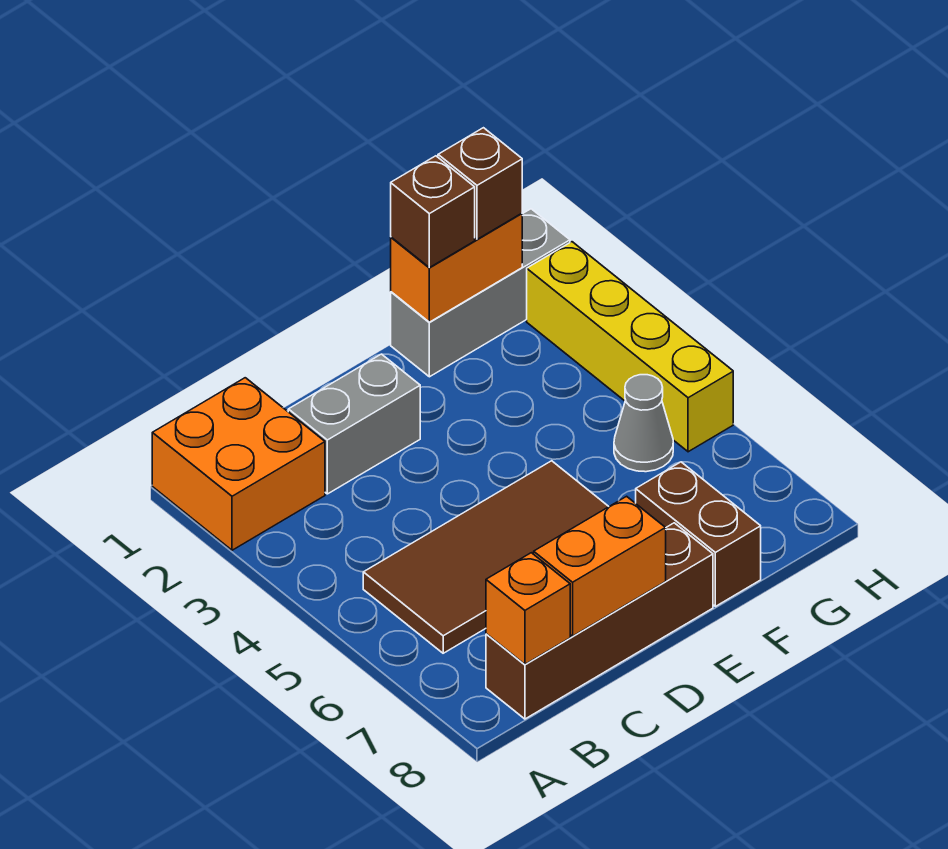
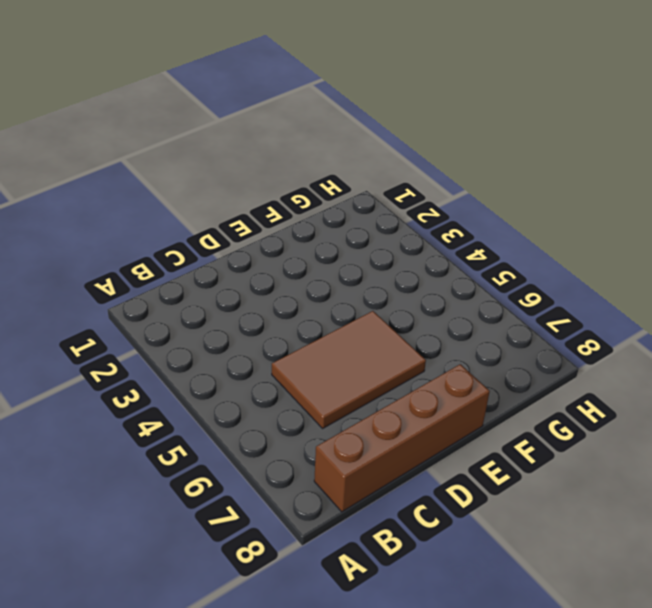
brown 2x3 tile [272,311,426,428] -> brown 2x4 tile [363,461,609,653]
none -> orange 2x2 brick [152,378,325,550]
none -> grey 1x2 brick [288,354,420,494]
none -> grey 1x3 brick [391,209,570,377]

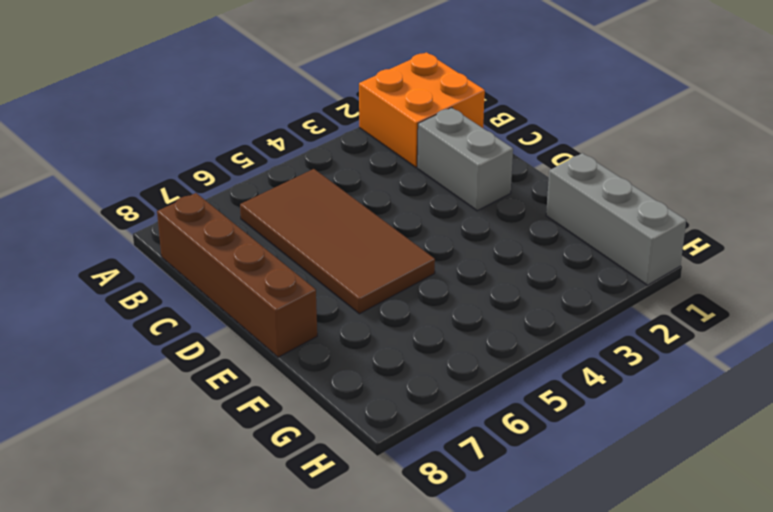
none -> brown 1x2 brick [636,462,761,606]
none -> grey 1x1 cone [614,375,673,472]
none -> yellow 1x4 brick [527,242,733,452]

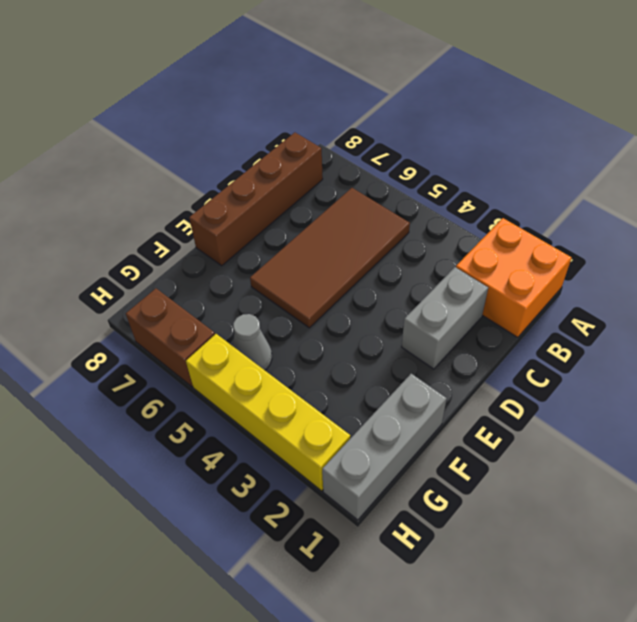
brown 1x2 brick [126,289,215,387] -> brown 1x2 brick moved to [636,462,761,606]
none -> orange 1x1 brick [486,553,570,664]
none -> orange 1x2 brick [534,496,666,636]
none -> orange 1x2 brick [391,213,522,322]

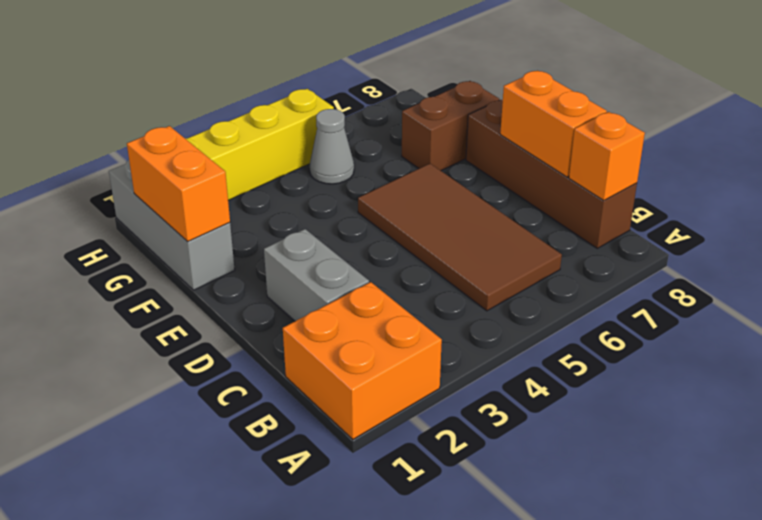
none -> brown 1x1 brick [391,156,475,268]
none -> brown 1x1 brick [438,128,522,239]

